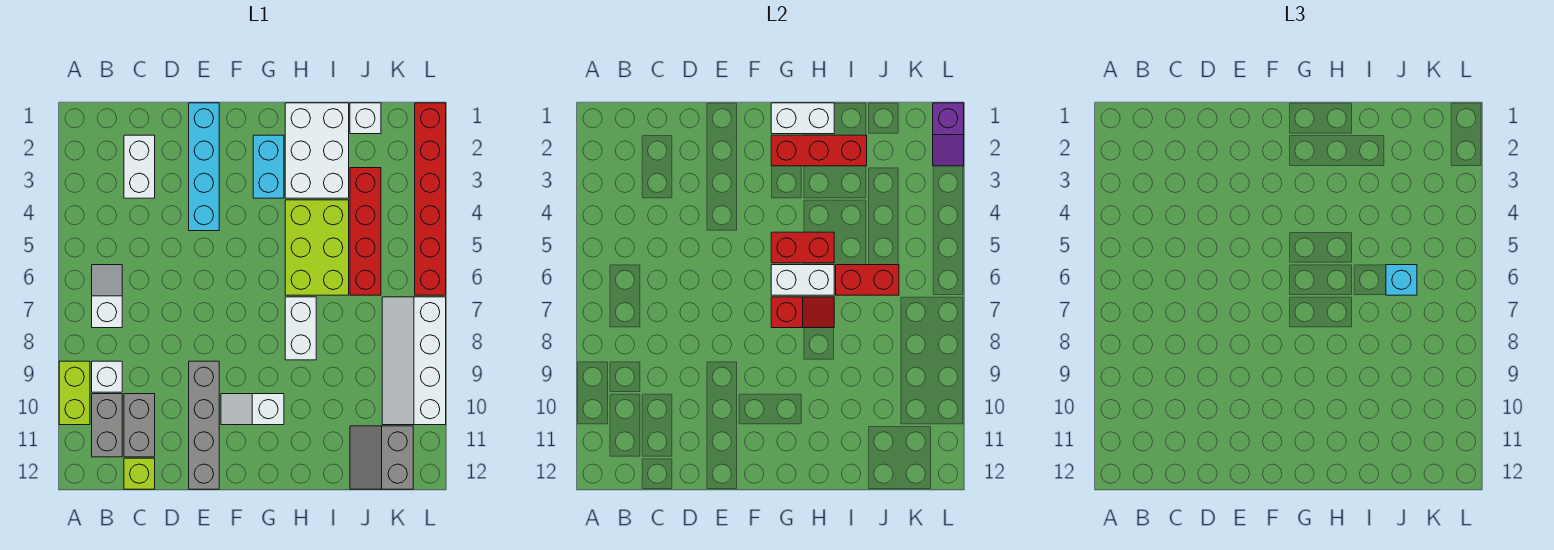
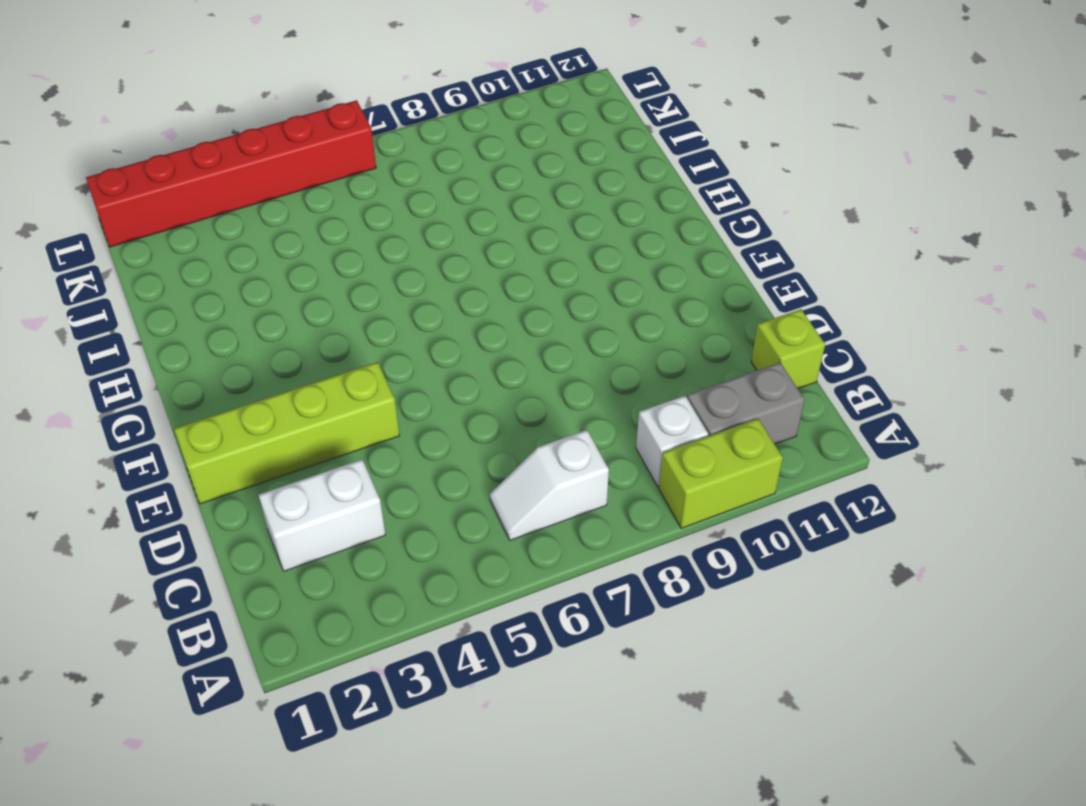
lime 1x4 brick [174,362,400,504] -> cyan 1x4 brick [189,103,219,231]
none -> grey 1x2 brick [124,394,155,457]
none -> grey 1x4 brick [189,361,219,489]
none -> white 1x2 slope [221,394,284,425]

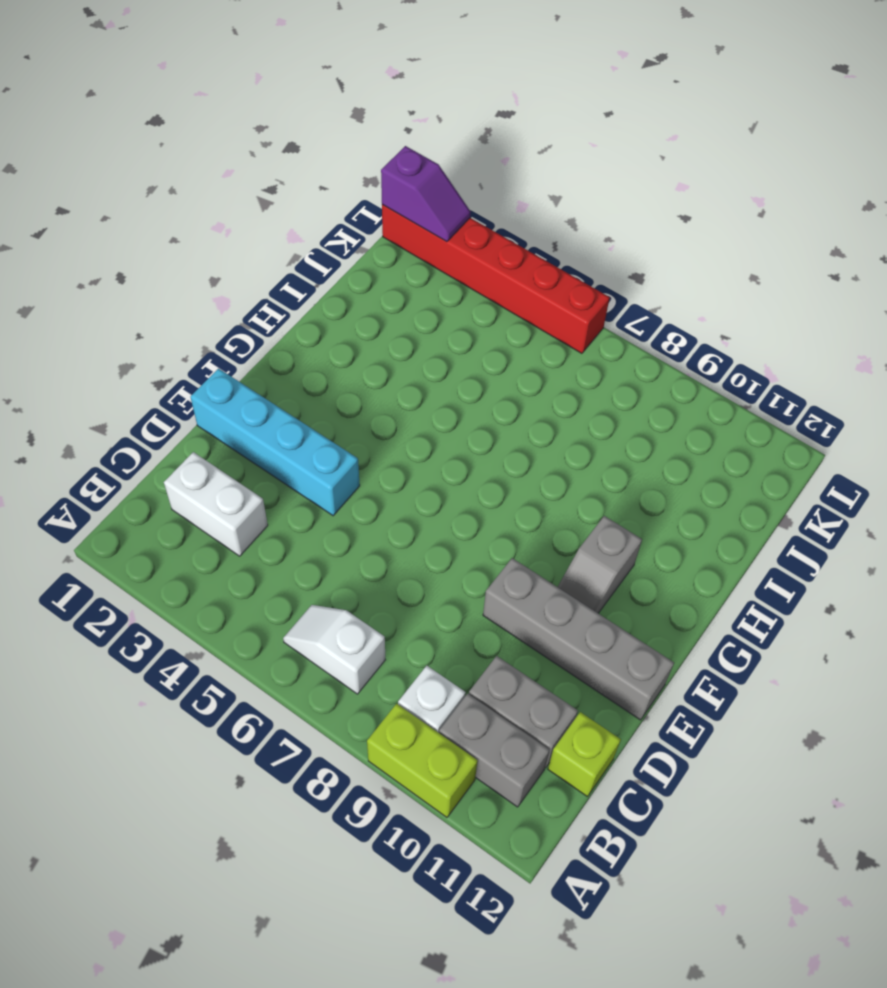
grey 1x2 slope [558,516,642,613] -> white 1x2 slope [221,394,284,425]
none -> cyan 1x2 brick [253,135,284,198]
none -> white 2x3 brick [285,103,349,198]
none -> lime 2x3 brick [285,200,349,295]

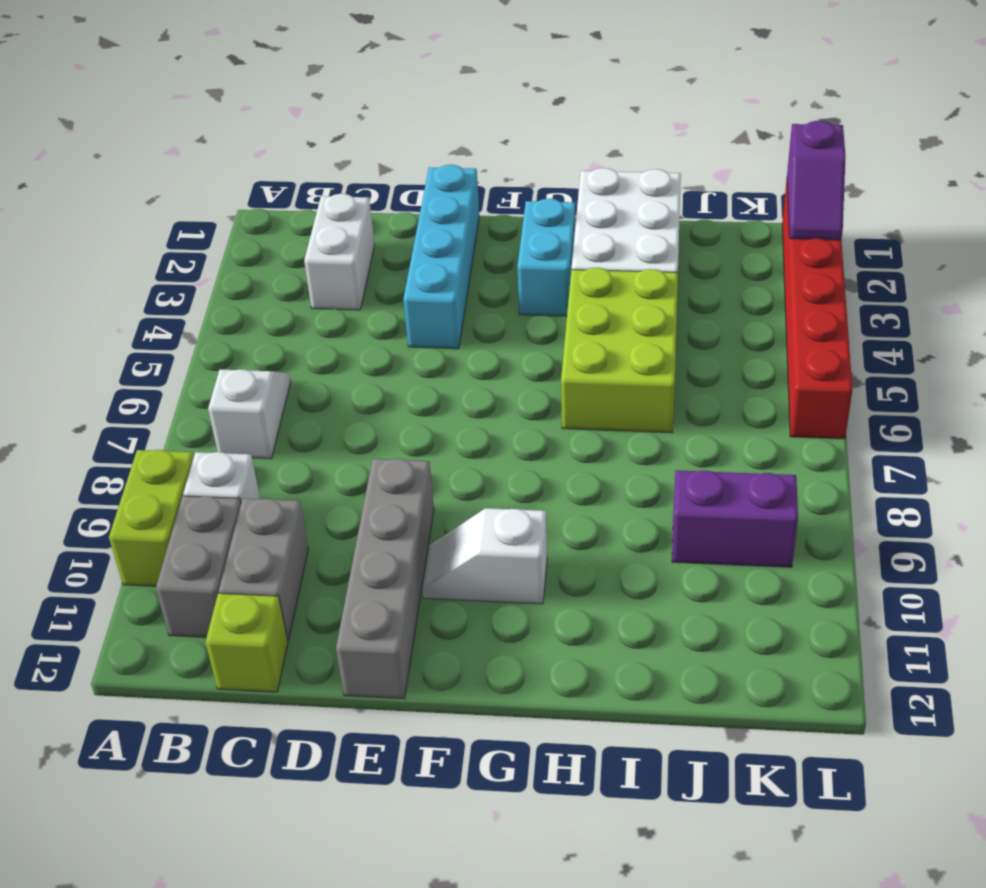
purple 1x2 brick [672,470,798,567] -> white 2x4 slope [382,297,446,425]
none -> white 1x2 brick [285,297,316,360]
none -> white 1x1 brick [350,103,381,134]
none -> red 1x4 brick [350,168,381,295]

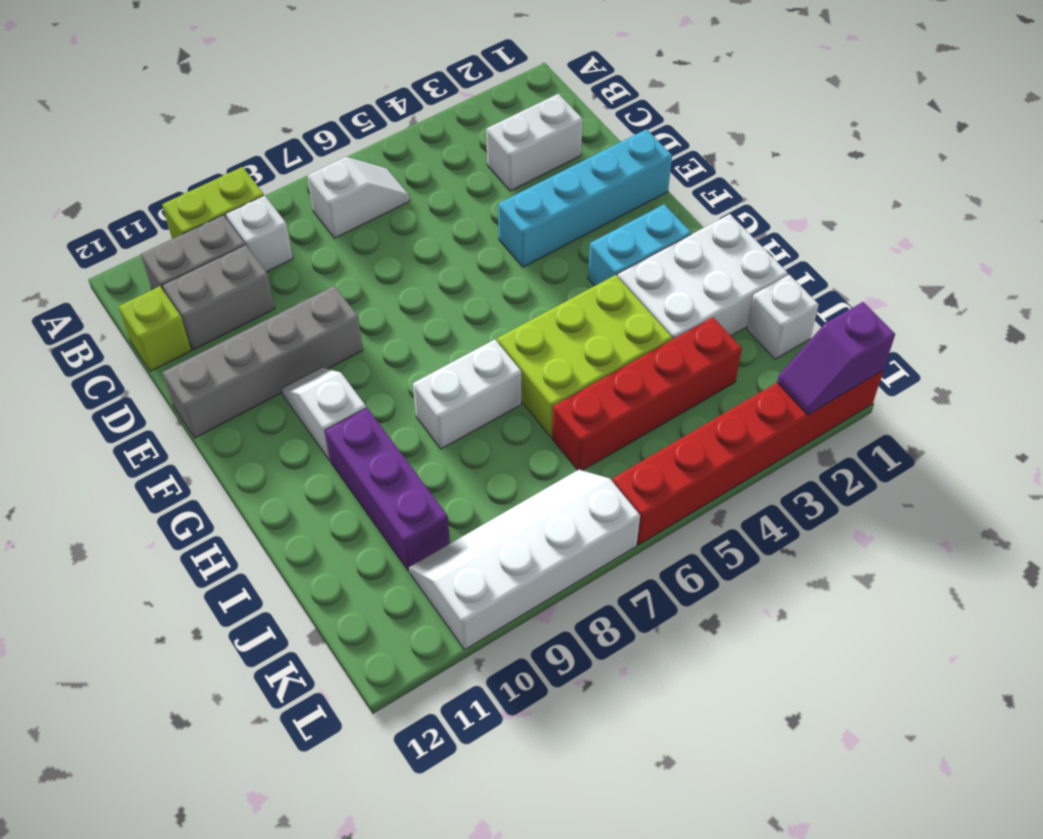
purple 1x3 brick [325,408,450,571] -> none
none -> grey 2x2 slope [350,426,413,489]
none -> white 1x2 brick [771,103,834,134]
none -> red 1x3 brick [771,135,867,166]

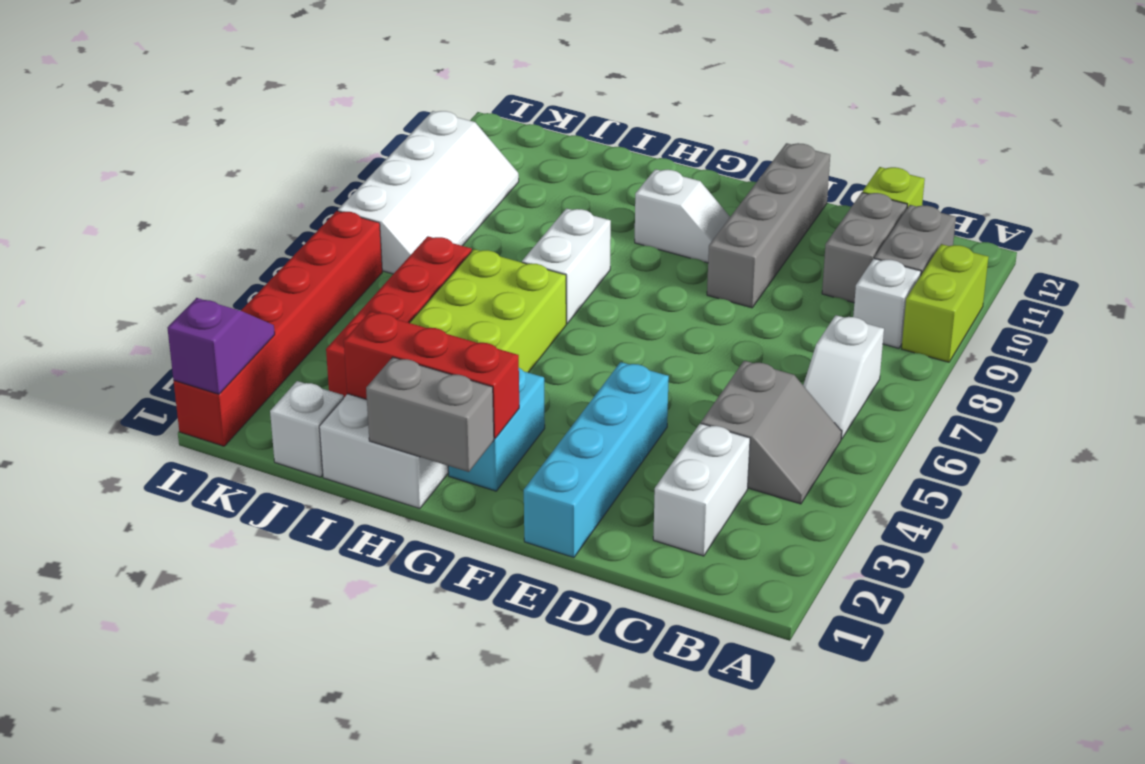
grey 2x2 slope [701,361,842,504] -> grey 2x2 slope moved to [350,426,413,489]
grey 1x2 brick [366,357,494,472] -> white 1x2 brick [771,103,834,134]
none -> red 1x2 brick [771,232,834,263]
none -> white 1x2 brick [771,265,834,295]
none -> red 1x2 slope [771,297,834,328]

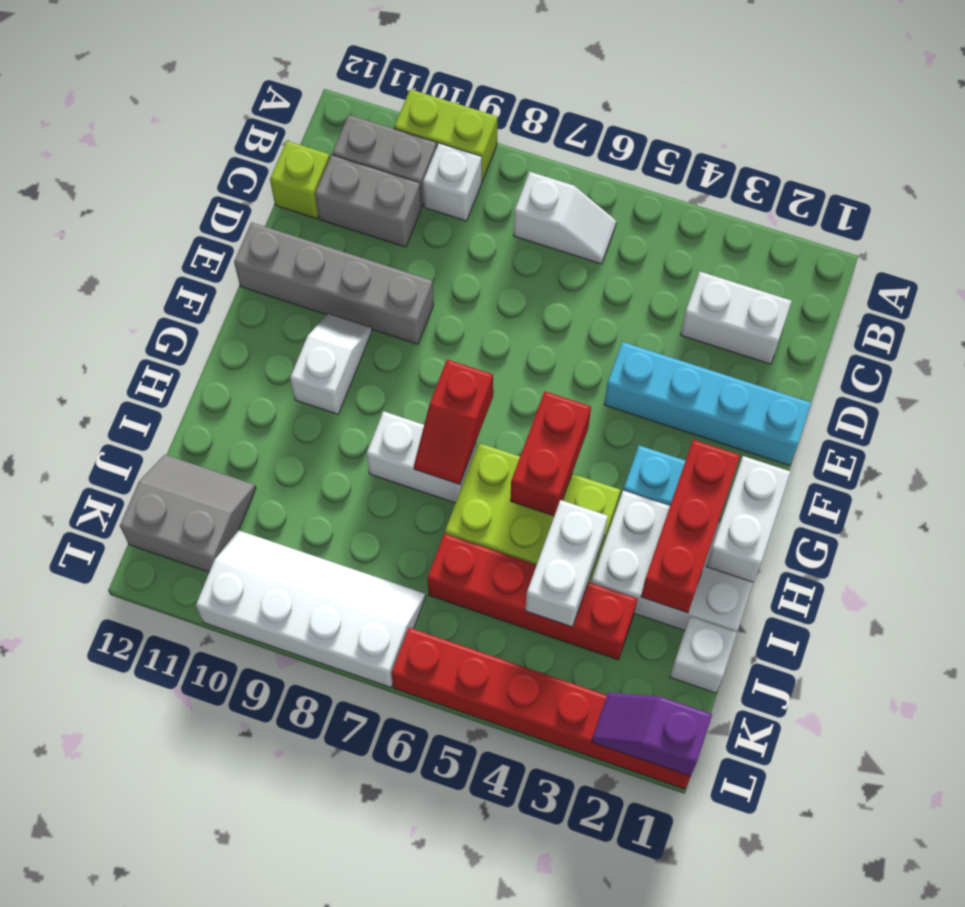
white 1x2 brick [525,500,608,627] -> white 1x2 brick moved to [771,265,834,295]
none -> red 1x2 brick [836,265,899,295]
none -> cyan 1x1 brick [1386,265,1417,295]

